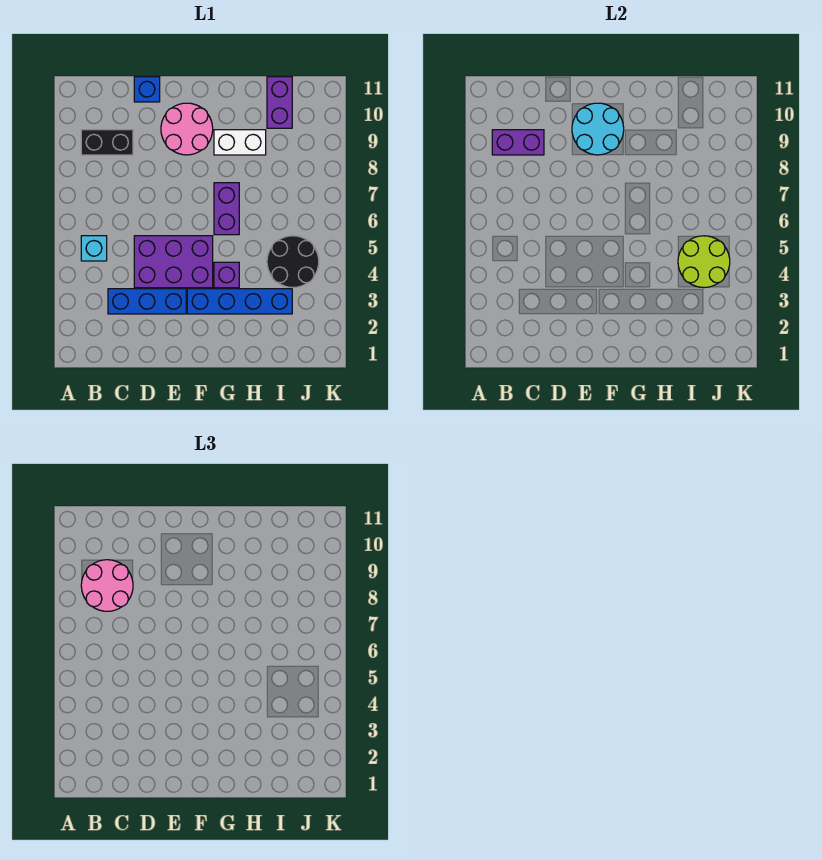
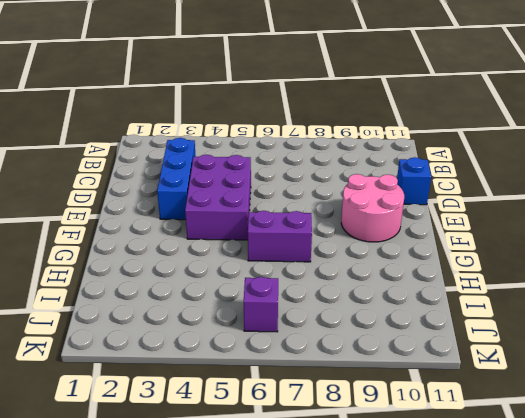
purple 1x1 brick [244,277,278,332] -> purple 1x1 brick moved to [214,262,239,288]
none -> cyan 1x1 brick [81,236,107,261]
none -> black 1x2 brick [81,130,133,155]
none -> blue 1x4 brick [187,289,292,314]

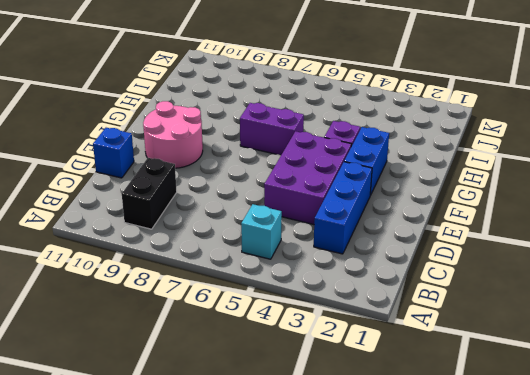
blue 1x2 brick [344,127,389,195] -> blue 1x4 brick [187,289,292,314]
none -> white 1x2 brick [214,130,266,155]
none -> black 2x2 round brick [267,236,319,288]
none -> purple 1x2 brick [267,77,292,128]

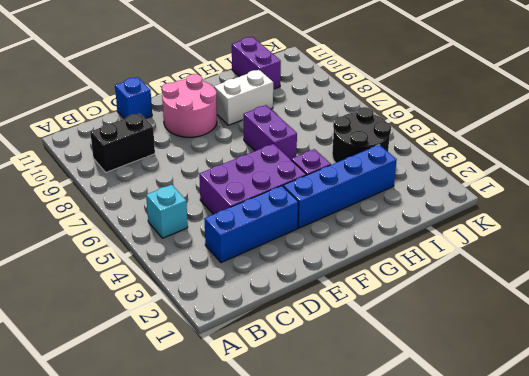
none -> purple 1x2 brick [492,130,544,155]
none -> cyan 2x2 round brick [572,103,624,155]
none -> lime 2x2 round brick [678,236,730,288]

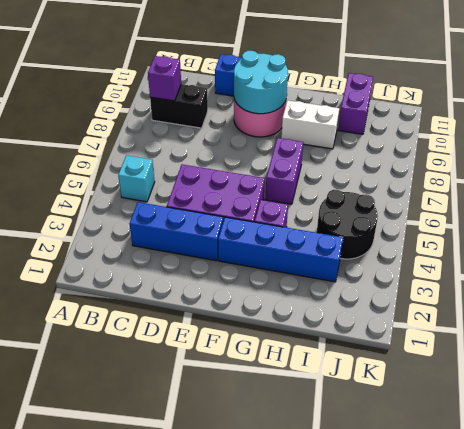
purple 1x1 brick [148,56,181,101] -> purple 1x2 brick [492,130,544,155]
none -> lime 2x2 round brick [678,236,730,288]
none -> pink 2x2 round brick [81,560,133,611]

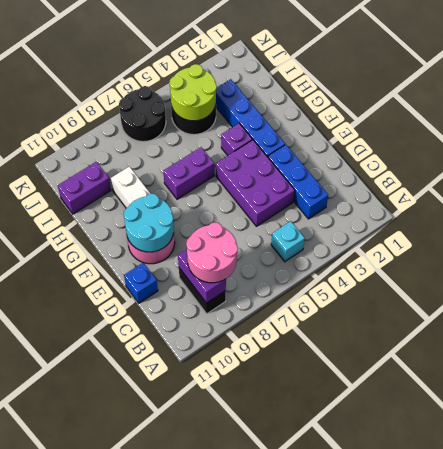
black 2x2 round brick [119,86,166,142] -> none

